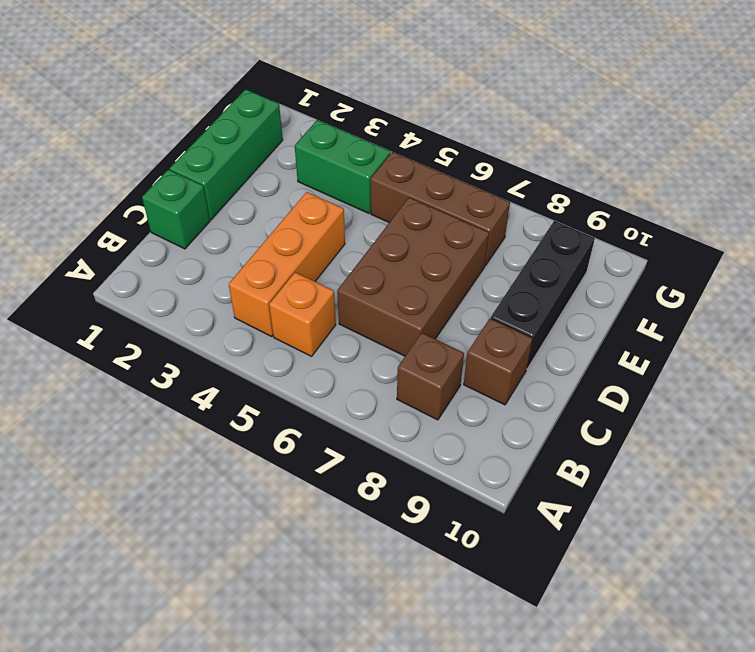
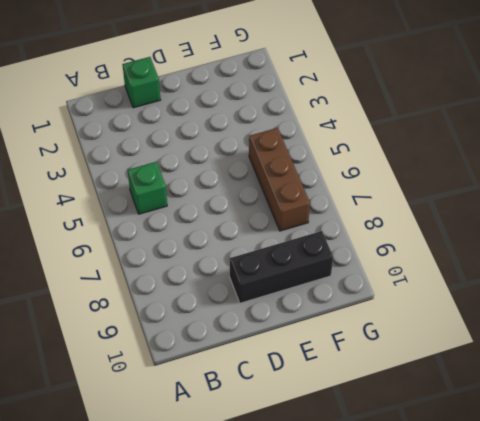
green 1x1 brick [128,162,167,214] -> orange 1x1 brick [269,272,336,356]
none -> orange 1x3 brick [229,192,345,336]
none -> brown 1x1 brick [397,333,464,420]

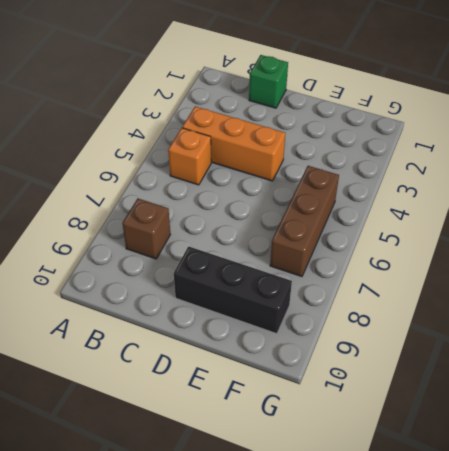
none -> brown 2x3 brick [337,197,489,356]
none -> brown 1x1 brick [464,319,533,405]

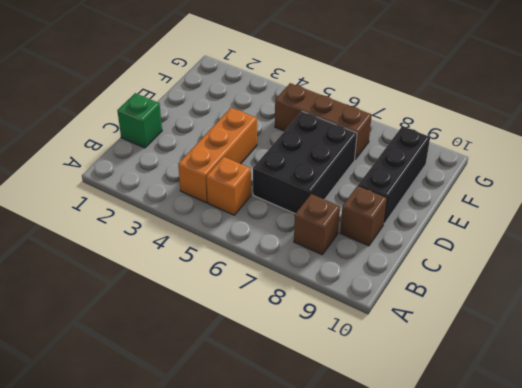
black 2x3 brick [253,111,357,214] -> brown 2x3 brick [337,197,489,356]
none -> green 1x3 brick [170,89,283,220]
none -> green 1x2 brick [295,120,391,213]

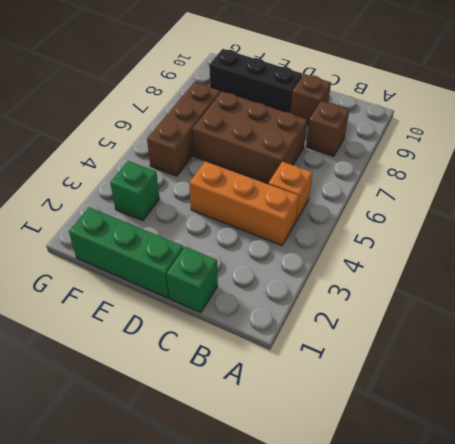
green 1x1 brick [110,161,160,221] -> green 1x2 brick [295,120,391,213]

